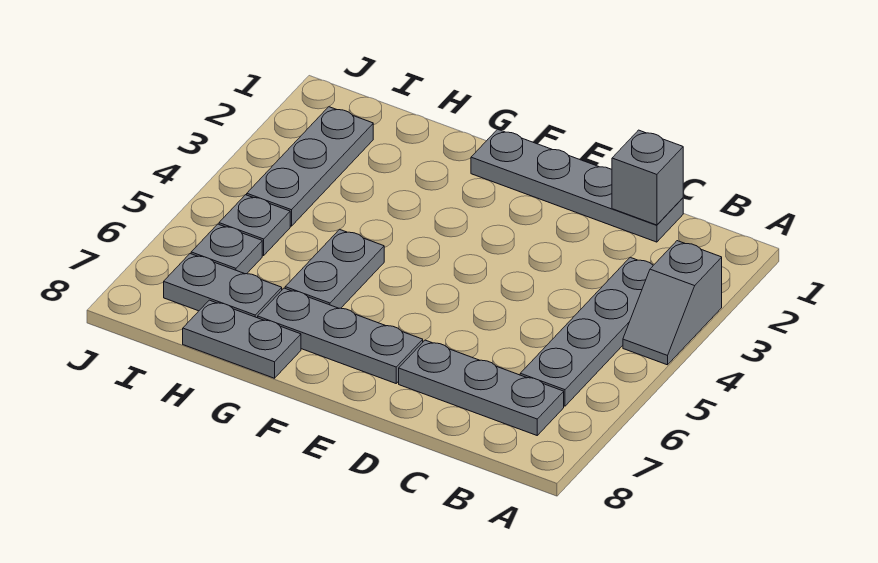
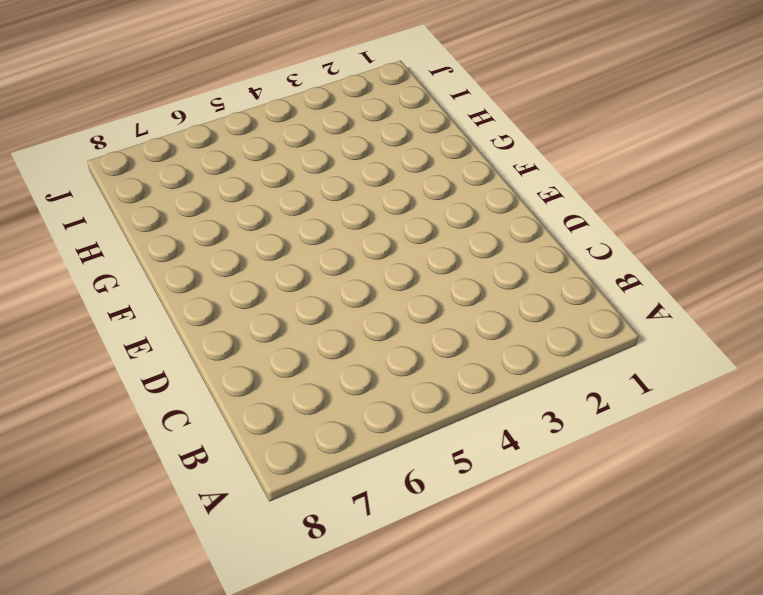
none -> grey 1x2 slope [623,241,722,365]
none -> grey 1x4 plate [520,257,653,406]
none -> grey 1x3 plate [399,340,564,435]

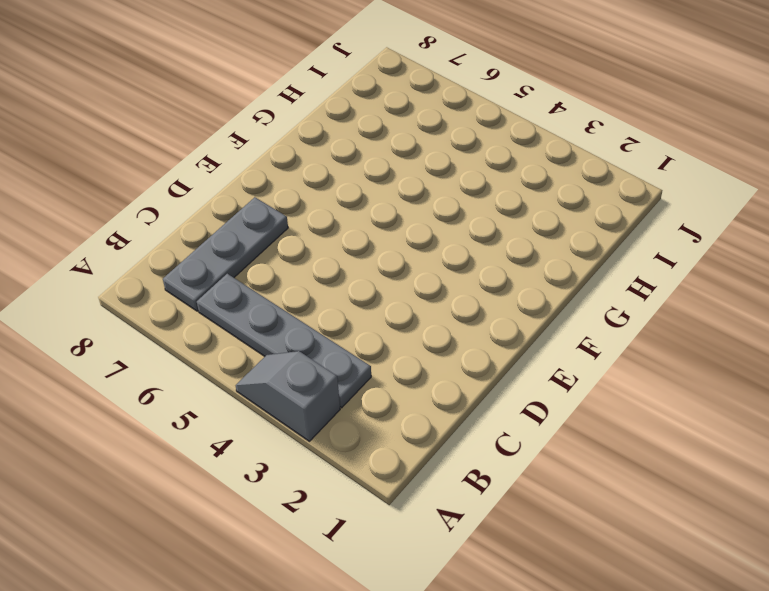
none -> grey 1x4 plate [471,129,683,242]
none -> grey 1x3 plate [258,288,423,383]
none -> grey 1x2 plate [285,229,384,308]

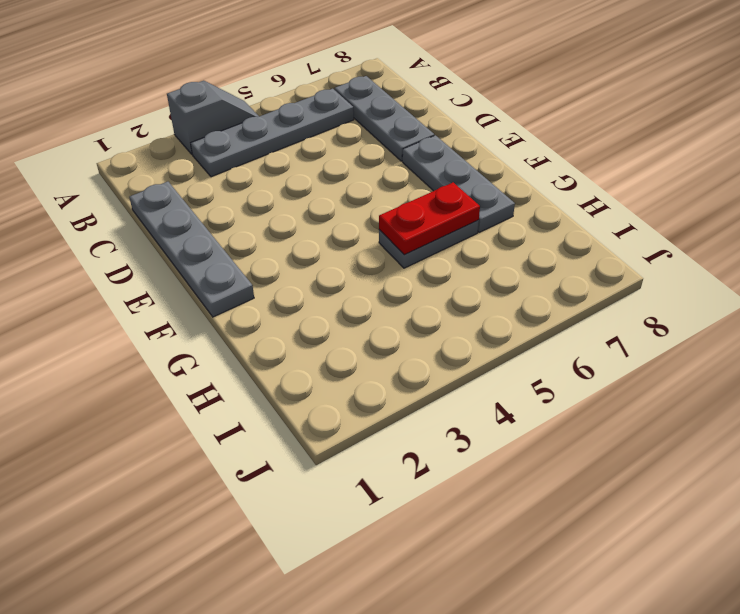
red 1x2 plate [379,182,480,255] -> none
none -> grey 1x2 plate [183,300,301,378]
none -> grey 1x2 plate [164,253,282,318]
none -> grey 1x3 plate [247,107,373,226]

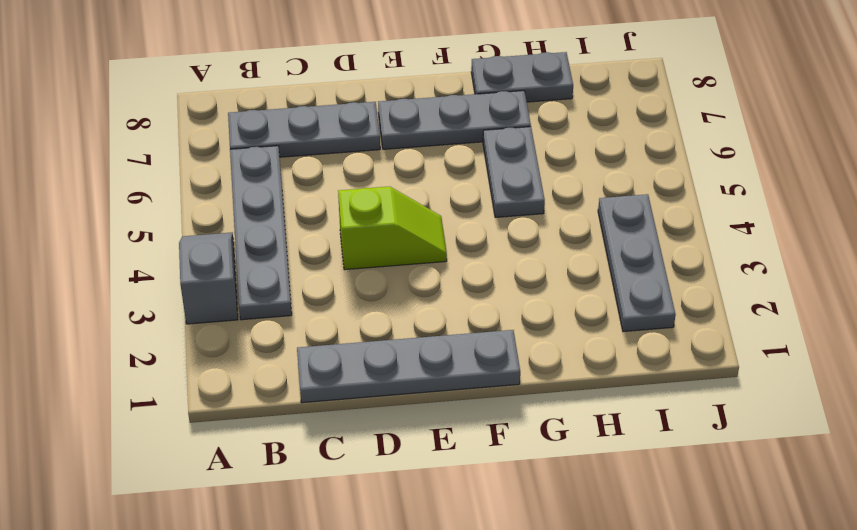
lime 1x2 slope [338,186,447,270] -> none
none -> grey 1x2 plate [164,253,282,318]
none -> grey 1x1 plate [219,195,290,255]
none -> grey 1x1 plate [191,224,262,274]

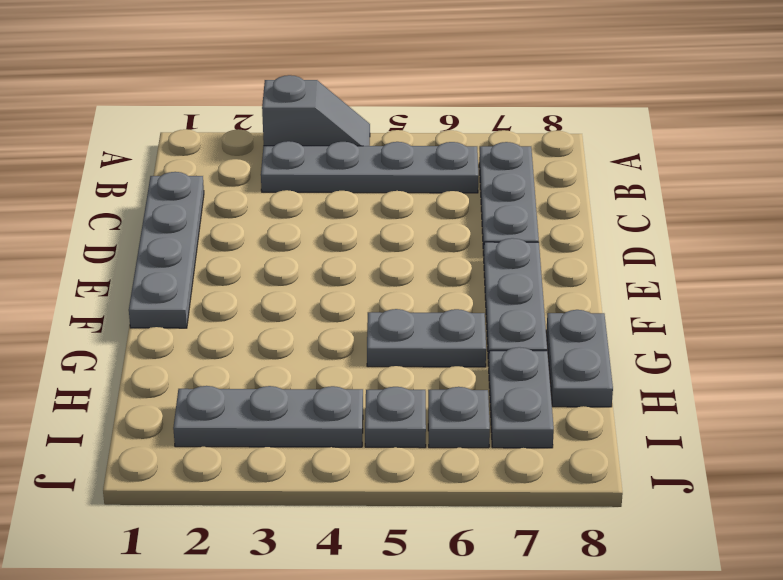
none -> grey 1x1 brick [612,130,683,225]

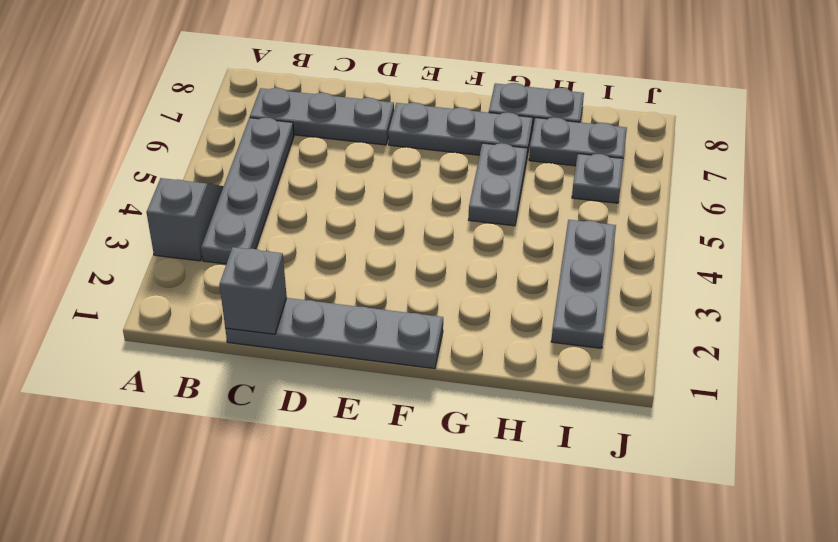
none -> grey 1x1 plate [219,195,290,255]

